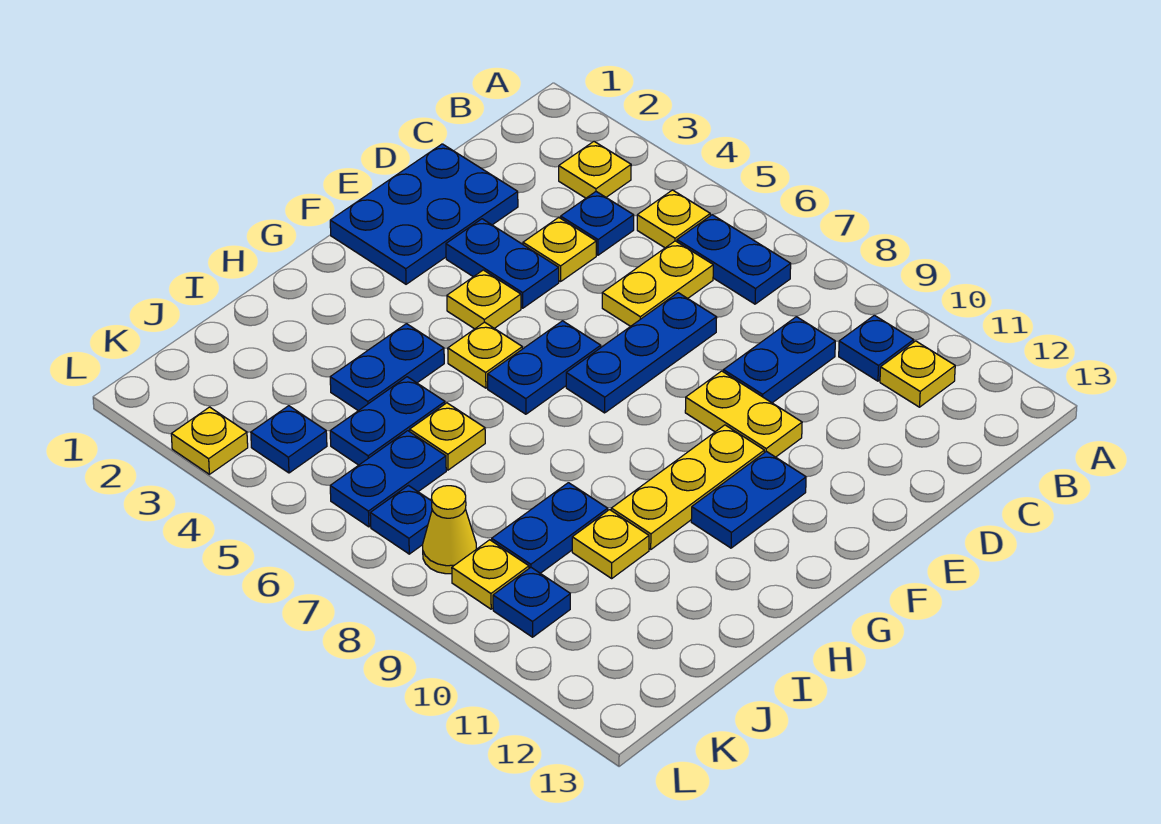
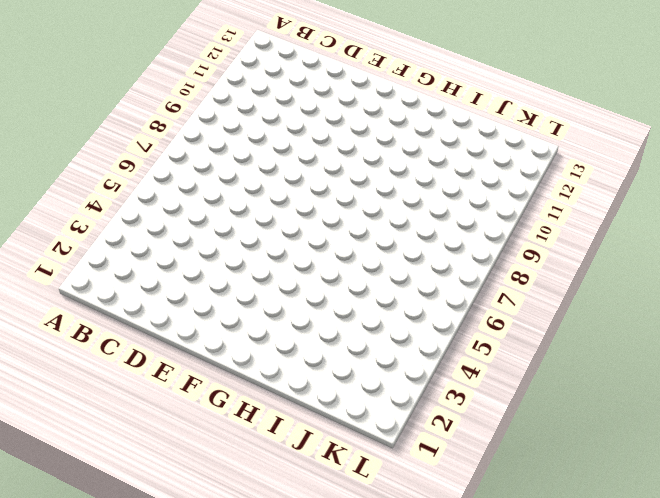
none -> yellow 1x1 plate [559,141,631,198]
none -> yellow 1x1 plate [637,190,710,248]
none -> blue 1x2 plate [677,215,791,304]
none -> blue 1x1 plate [839,315,914,381]

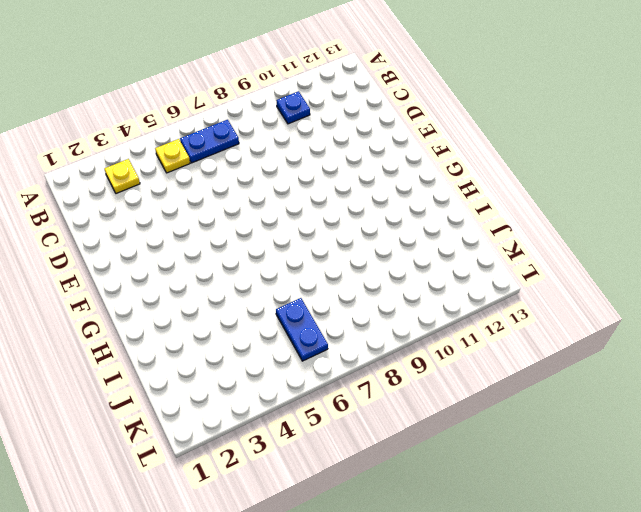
none -> yellow 1x1 plate [880,341,955,407]
none -> blue 1x1 plate [561,192,634,255]
none -> yellow 1x2 plate [602,241,713,326]
none -> blue 1x2 plate [723,317,835,403]

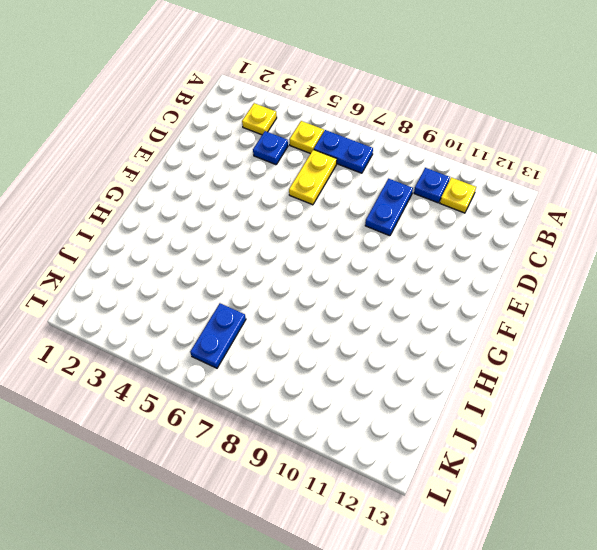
none -> blue 2x3 plate [330,144,518,284]
none -> yellow 1x1 plate [523,217,596,282]
none -> blue 1x3 plate [566,293,717,413]
none -> blue 1x2 plate [446,219,559,308]

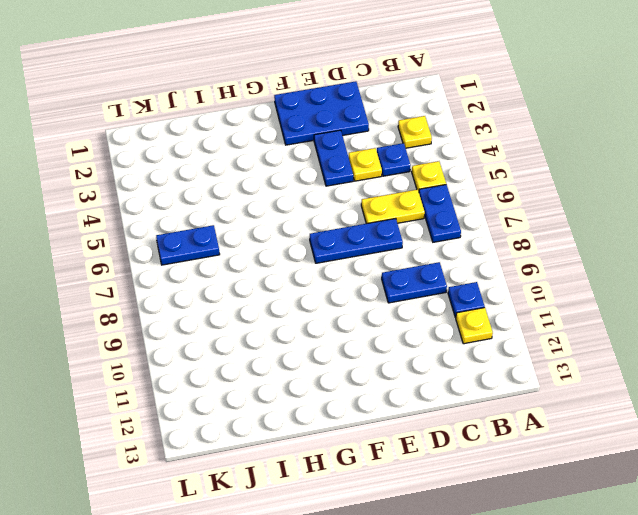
none -> yellow 1x2 plate [685,371,802,457]
none -> yellow 1x1 plate [447,270,521,329]
none -> blue 1x2 plate [488,321,601,414]
none -> yellow 1x3 plate [611,425,764,549]

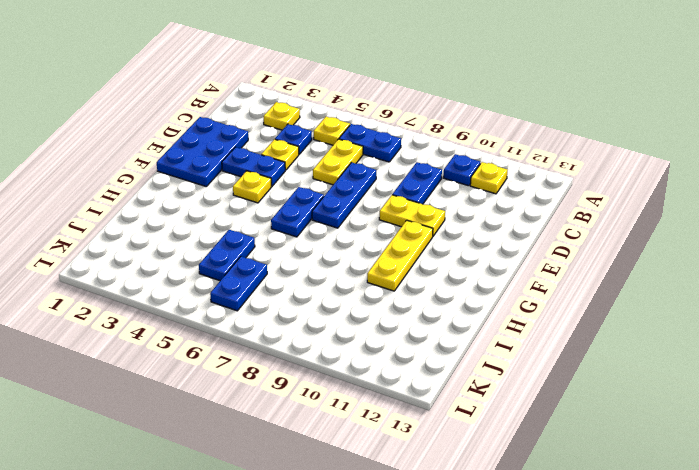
none -> blue 1x2 plate [691,452,806,548]
none -> yellow 1x1 plate [448,322,522,388]
none -> blue 1x2 plate [330,324,444,411]
none -> yellow 1x1 plate [410,403,485,470]

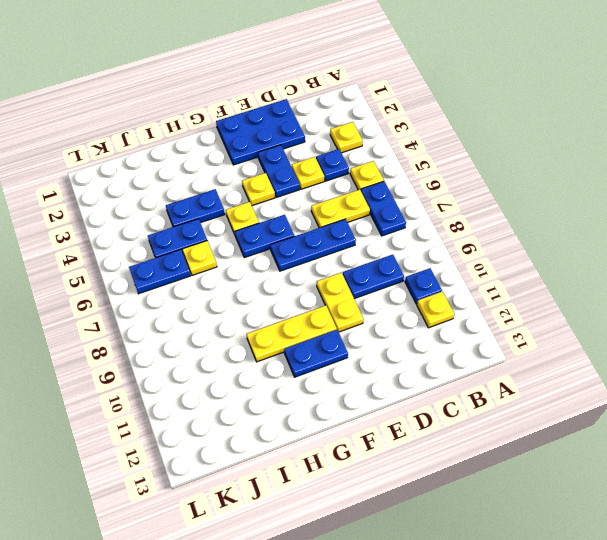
none -> blue 1x2 plate [492,483,608,573]
none -> yellow 1x1 plate [572,510,649,578]
none -> blue 1x1 plate [251,406,327,473]
none -> blue 1x1 plate [370,486,432,554]

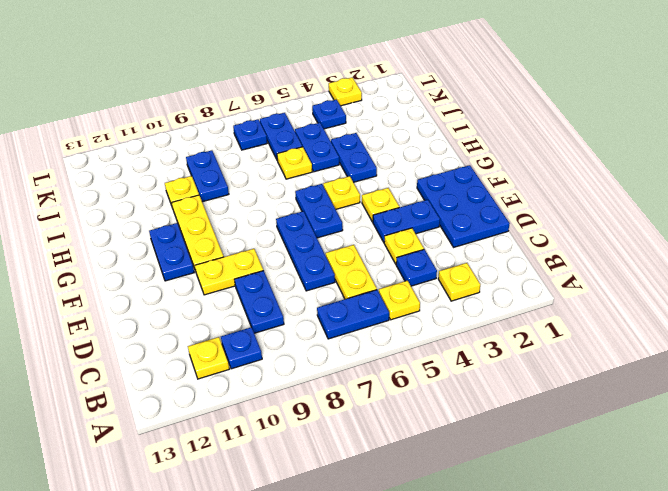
none -> yellow 1x1 cone [423,486,476,574]
none -> yellow 1x1 plate [452,540,529,609]
none -> blue 1x1 plate [493,567,570,637]

